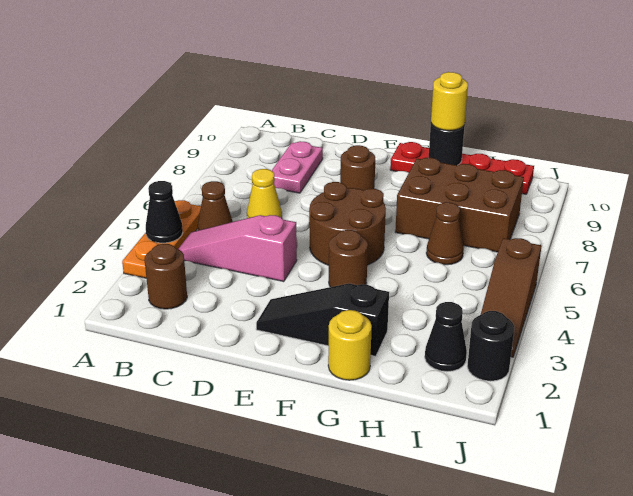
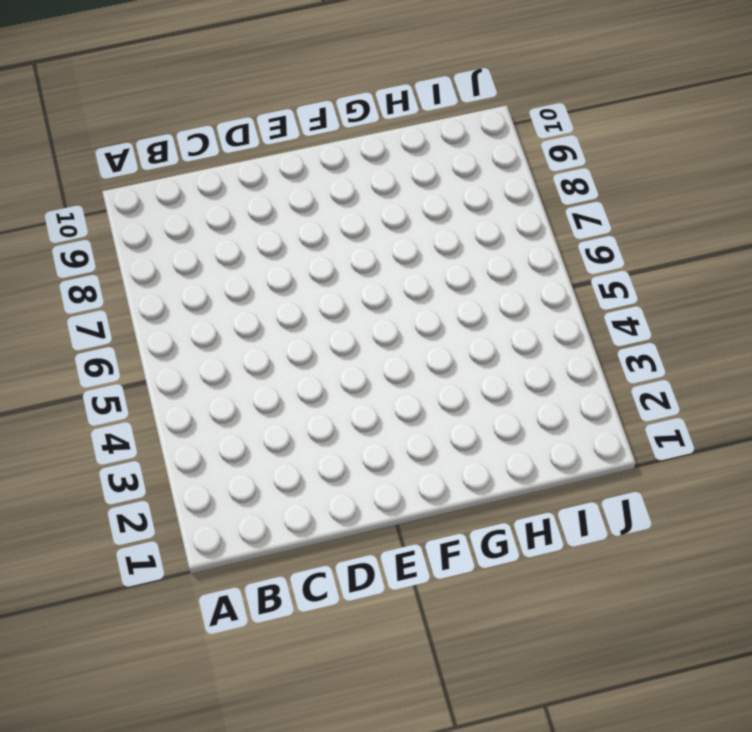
none -> orange 1x3 plate [122,200,201,278]
none -> brown 1x1 round brick [145,244,187,309]
none -> pink 1x3 slope [179,215,297,282]

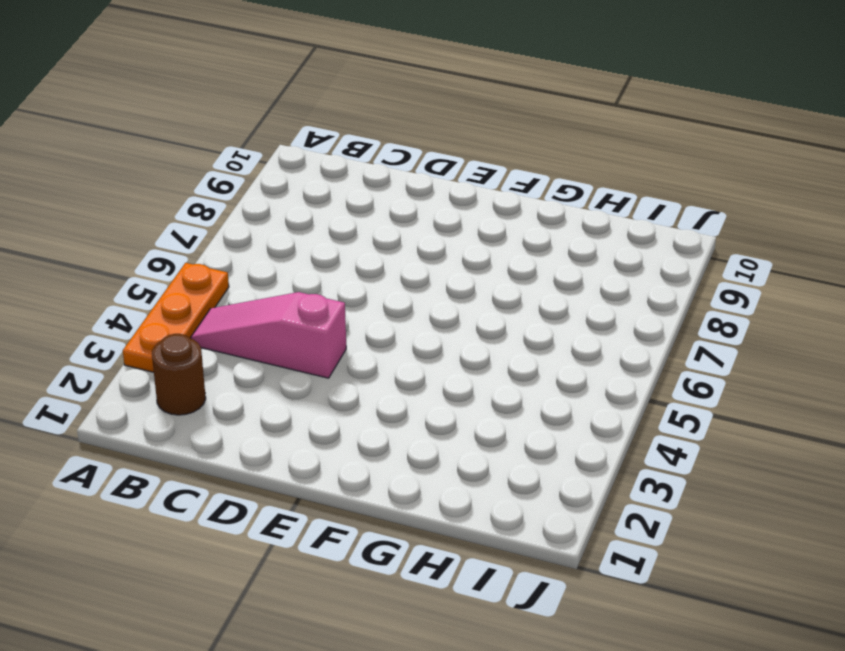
none -> brown 1x1 cone [198,181,233,230]
none -> yellow 1x1 cone [247,169,282,218]
none -> pink 1x2 plate [272,141,323,193]

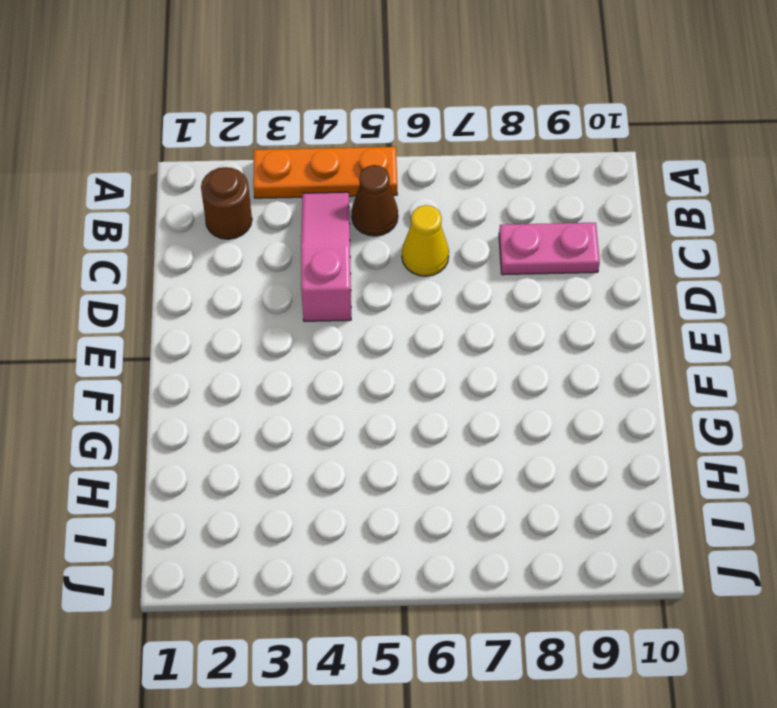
none -> black 1x3 slope [256,283,389,356]
none -> brown 2x2 round brick [309,182,386,265]
none -> brown 1x1 round brick [340,145,375,190]

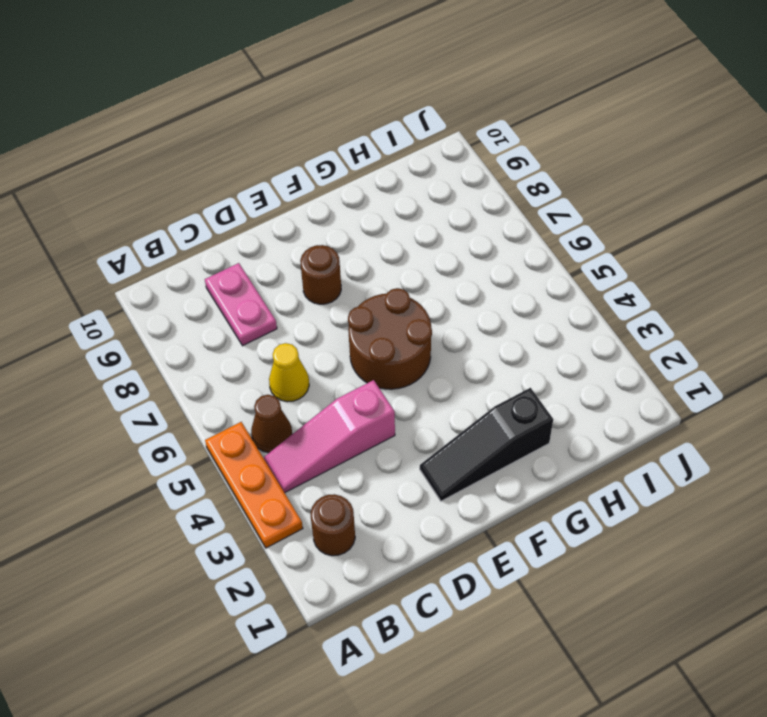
none -> brown 1x1 round brick [329,230,368,287]
none -> red 1x4 plate [390,142,534,194]
none -> yellow 1x1 round brick [328,310,372,380]

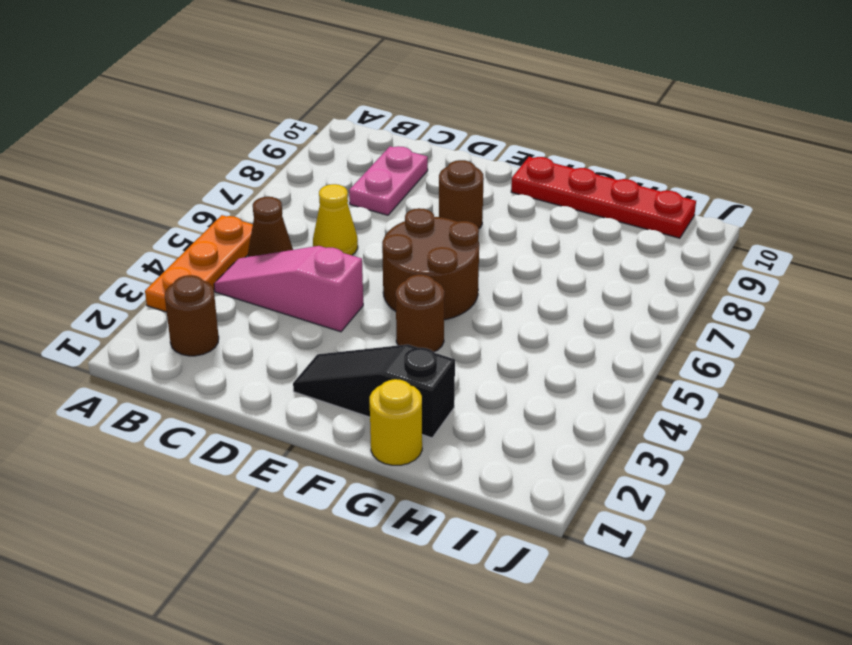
none -> brown 2x3 brick [395,158,524,252]
none -> brown 1x1 cone [426,202,464,265]
none -> black 1x1 cone [425,302,467,372]

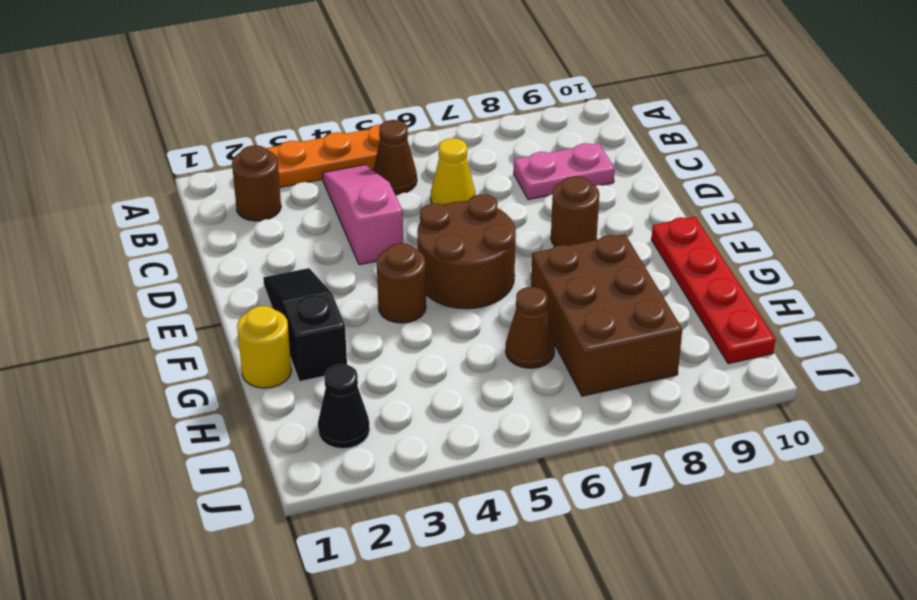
none -> black 1x1 round brick [467,311,514,381]
none -> brown 1x3 slope [481,238,542,357]
none -> black 1x1 cone [146,181,183,243]

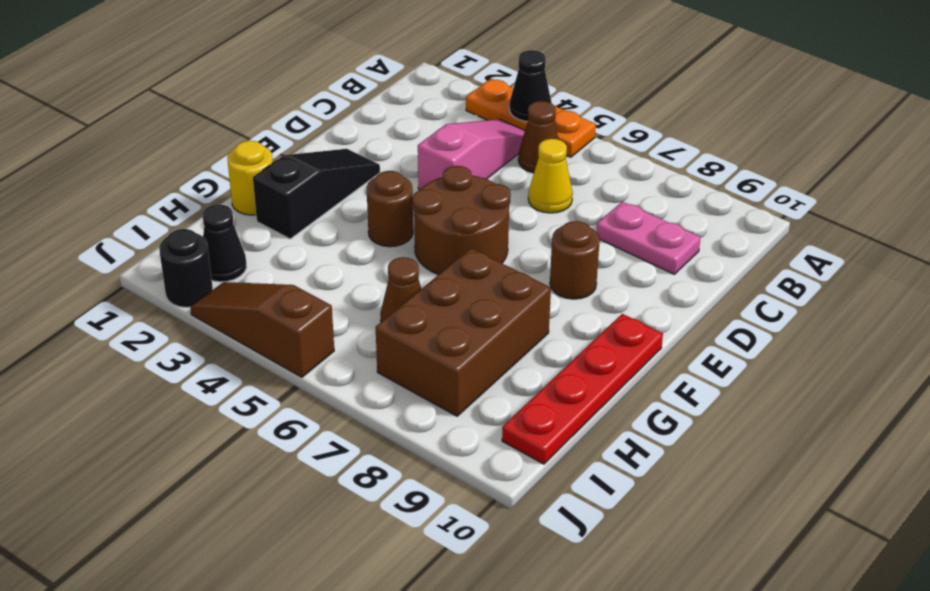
none -> brown 1x1 round brick [145,244,187,309]
none -> black 1x1 round brick [429,124,465,165]
none -> yellow 1x1 round brick [431,72,468,130]

